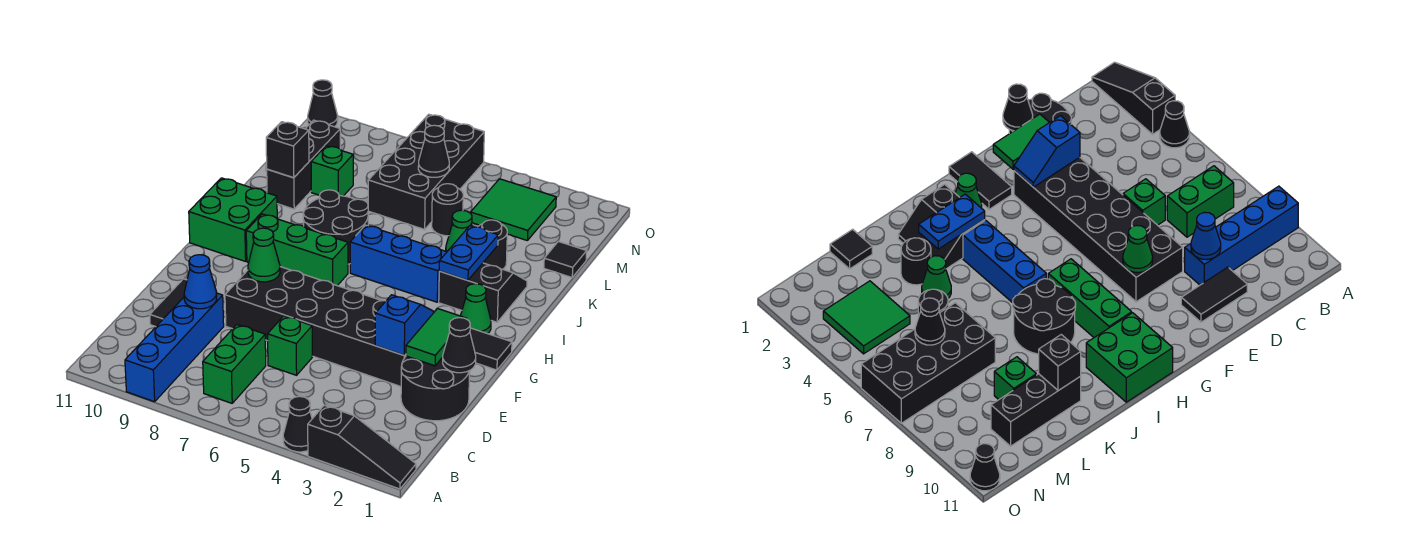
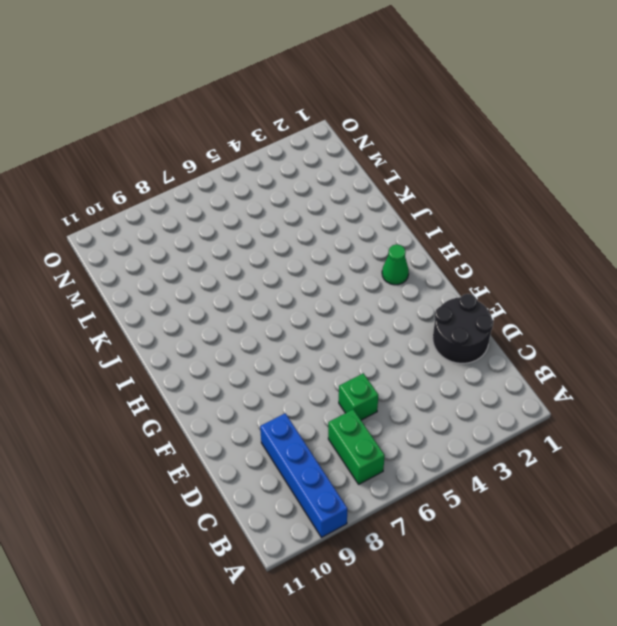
none -> black 1x3 slope [308,405,416,489]
none -> black 1x1 cone [283,396,312,452]
none -> black 1x2 tile [150,279,187,327]
none -> black 2x6 brick [225,267,406,387]

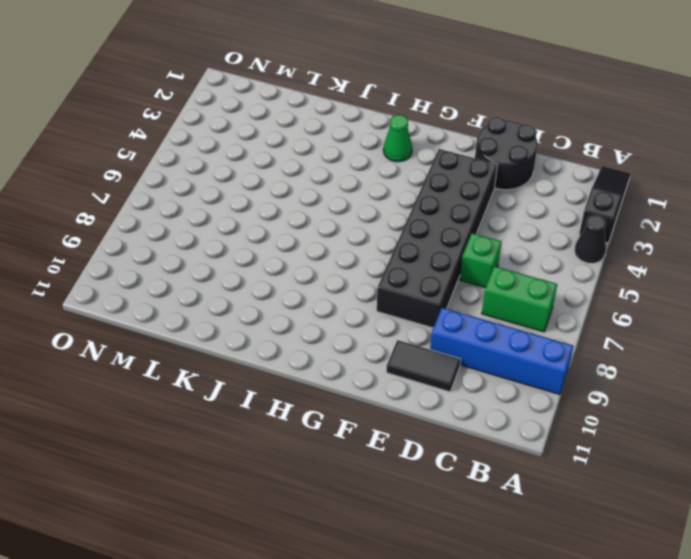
none -> black 1x2 tile [470,328,512,370]
none -> green 1x3 brick [246,214,348,286]
none -> green 2x2 brick [189,178,277,261]
none -> black 2x2 slope [439,263,527,322]

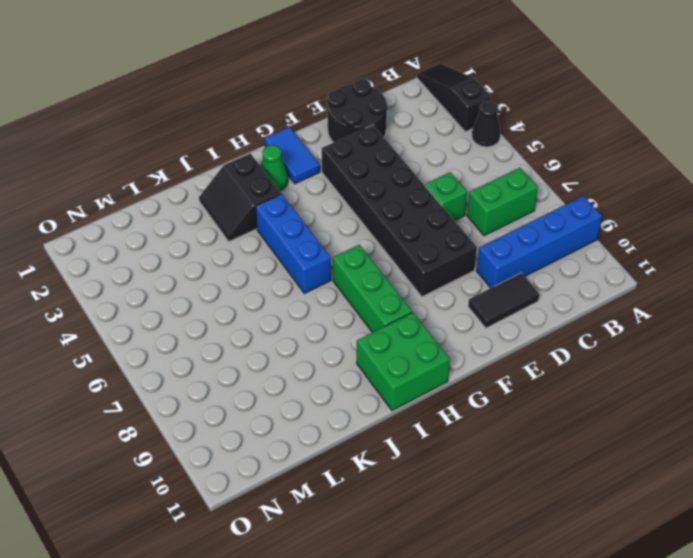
blue 1x2 tile [265,127,320,184] -> black 1x2 tile [470,328,512,370]
none -> black 2x2 round brick [303,190,368,264]
none -> black 1x1 round brick [478,220,507,269]
none -> green 1x1 cone [446,210,472,252]
none -> black 1x3 brick [267,120,340,209]

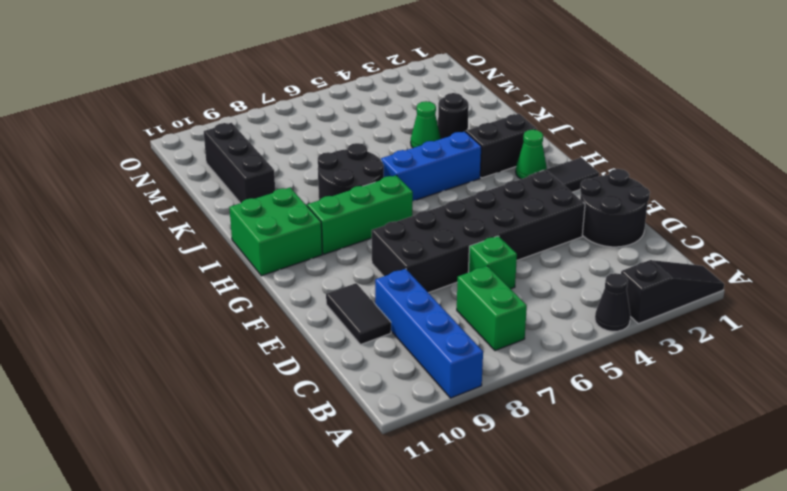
none -> black 1x1 tile [544,241,587,277]
none -> black 1x1 round brick [432,184,463,236]
none -> black 2x4 brick [368,114,484,229]
none -> green 1x1 brick [311,146,353,196]

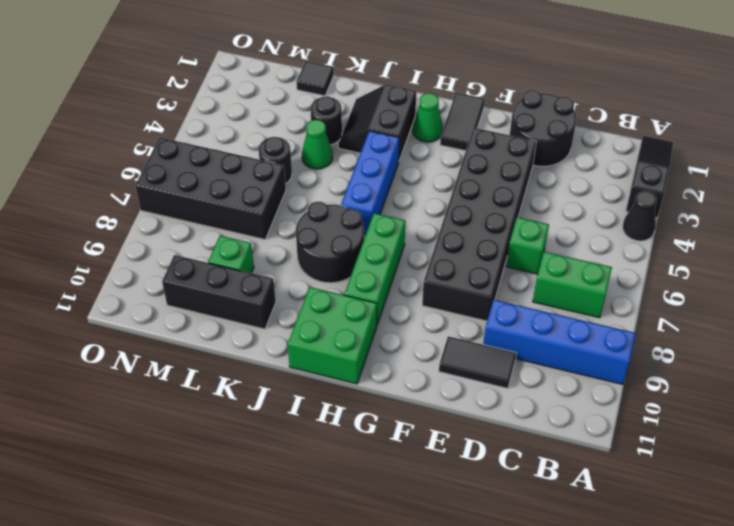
none -> green 2x2 tile [471,179,556,241]
none -> black 1x1 cone [308,80,338,127]
none -> blue 1x1 cone [184,255,217,309]
none -> black 1x1 cone [443,318,476,373]

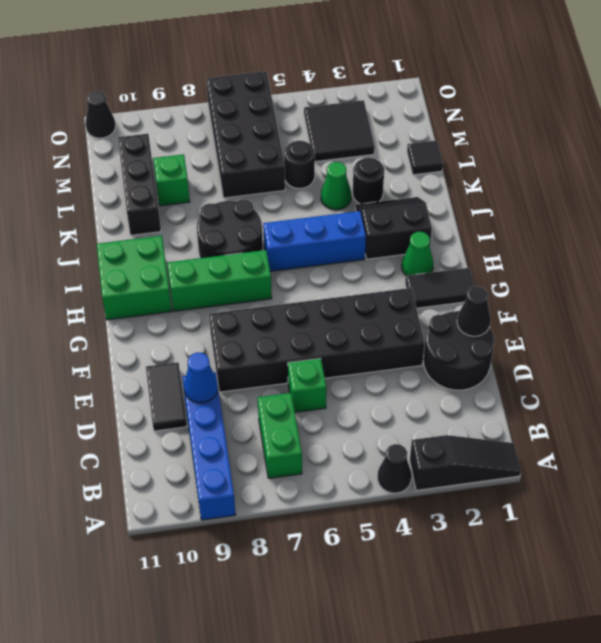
black 2x2 tile [304,100,375,162] -> green 2x2 tile [471,179,556,241]
none -> green 1x2 tile [406,308,467,366]
none -> blue 1x2 slope [375,295,434,355]
none -> green 1x1 cone [248,228,280,282]
none -> blue 1x2 plate [439,226,498,280]

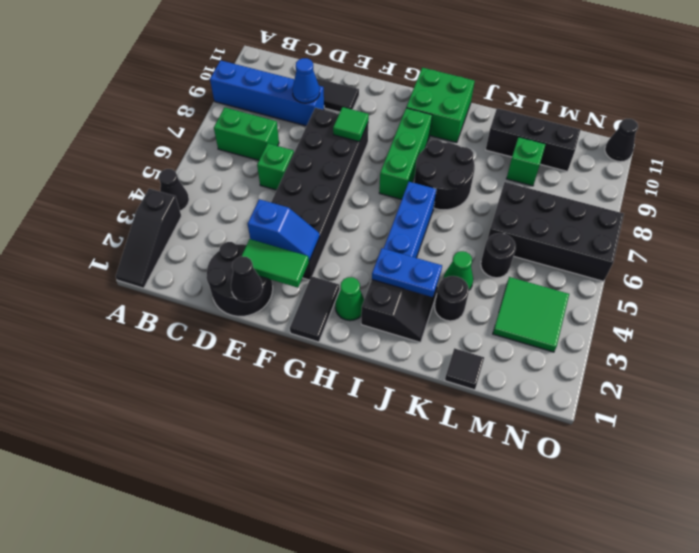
green 1x1 tile [333,107,369,142] -> green 1x1 cone [248,228,280,282]
none -> black 1x1 brick [266,122,309,178]
none -> black 1x1 cone [418,125,449,177]

